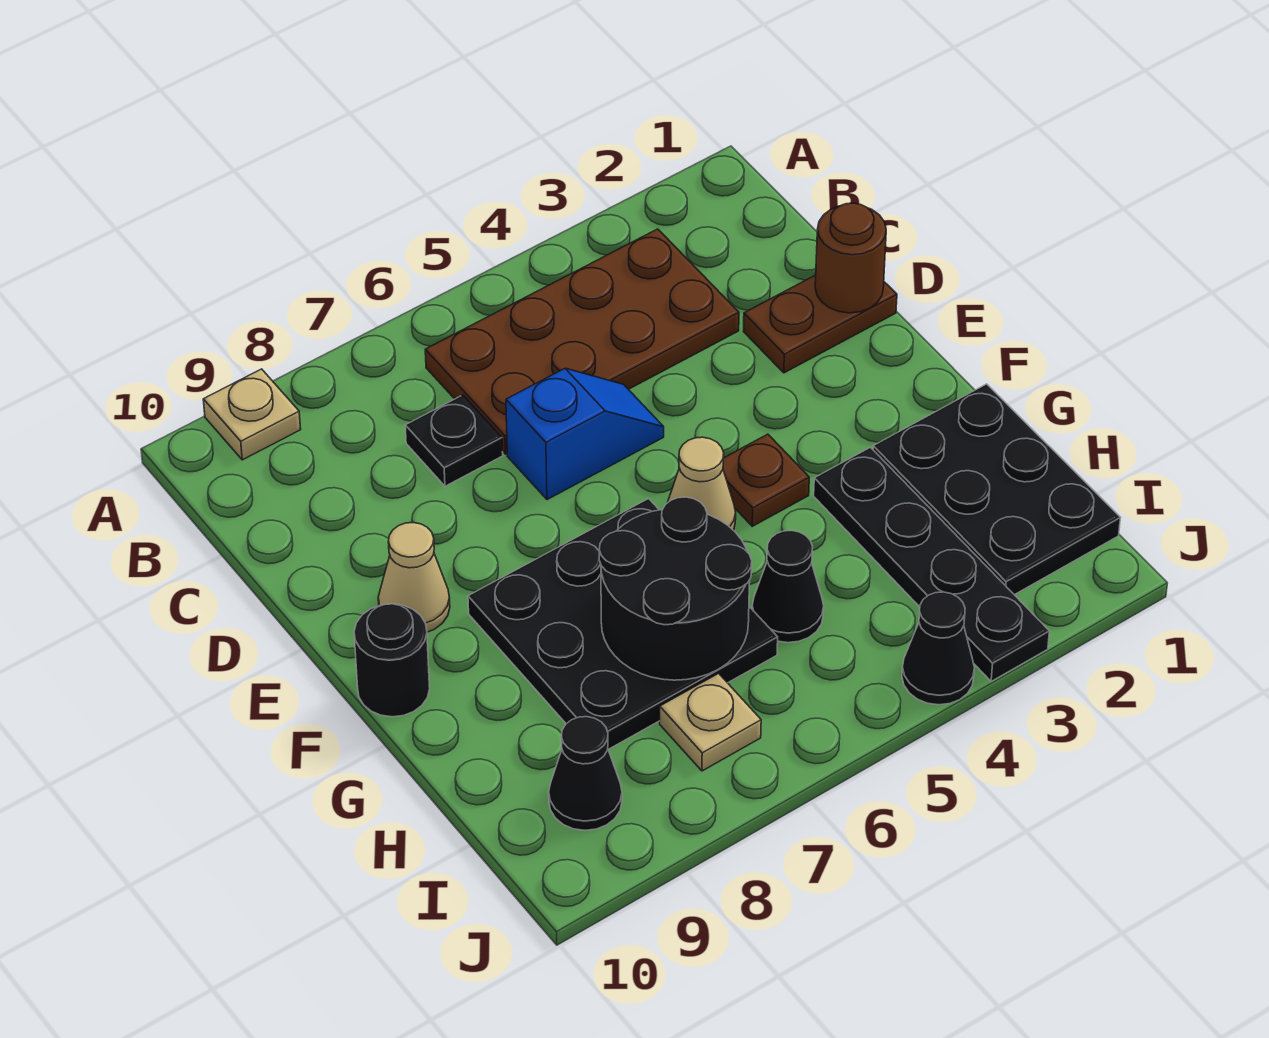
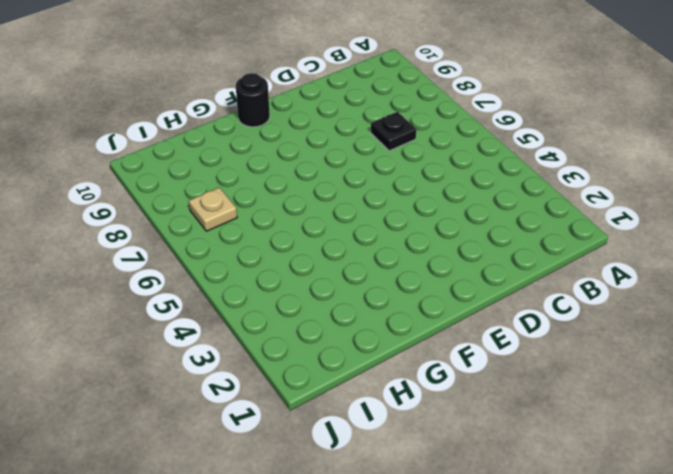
none -> tan 1x1 plate [203,369,301,460]
none -> brown 2x4 plate [425,229,739,454]
none -> brown 1x2 plate [743,275,897,373]

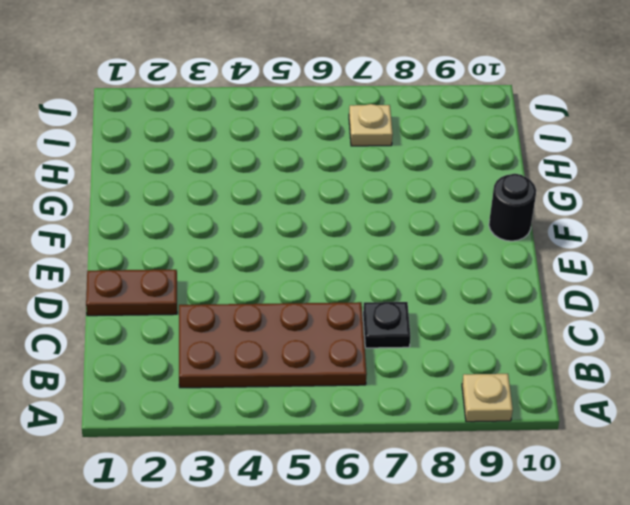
none -> blue 1x2 slope [506,368,664,500]
none -> tan 1x1 cone [378,523,450,632]
none -> brown 1x1 plate [723,434,809,526]

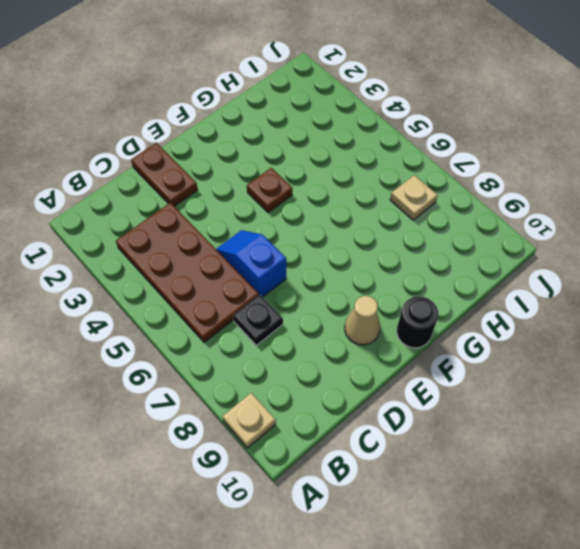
none -> tan 1x1 cone [668,437,736,530]
none -> black 3x3 plate [468,499,778,749]
none -> black 2x3 plate [873,384,1120,595]

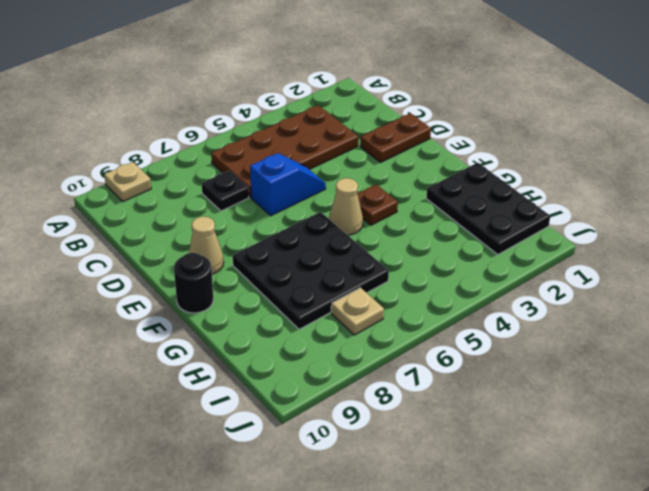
none -> black 1x4 plate [814,447,1049,681]
none -> black 1x1 cone [752,530,824,643]
none -> black 1x1 cone [549,717,622,830]

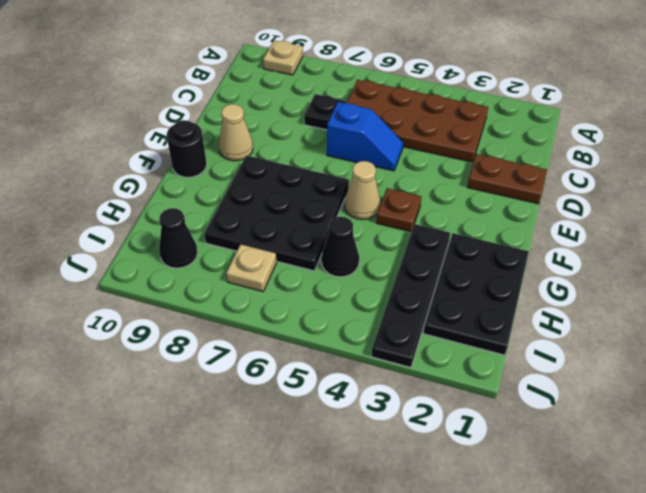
none -> black 1x1 cone [902,592,974,705]
none -> brown 1x1 round brick [815,203,886,313]
none -> black 2x2 round brick [599,497,752,680]

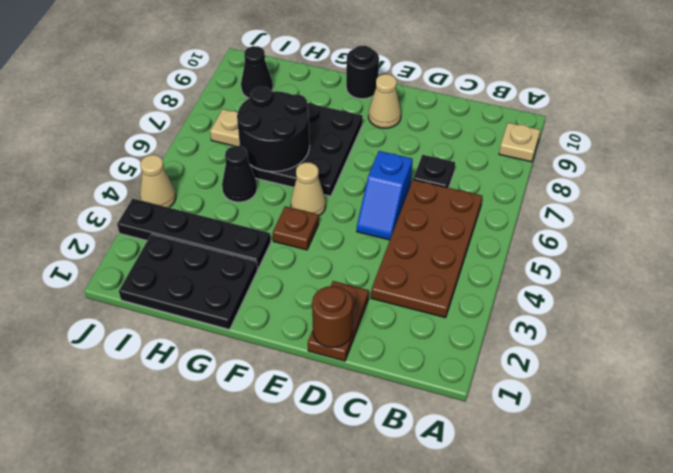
tan 1x1 cone [140,155,176,208] -> black 1x1 cone [902,592,974,705]

